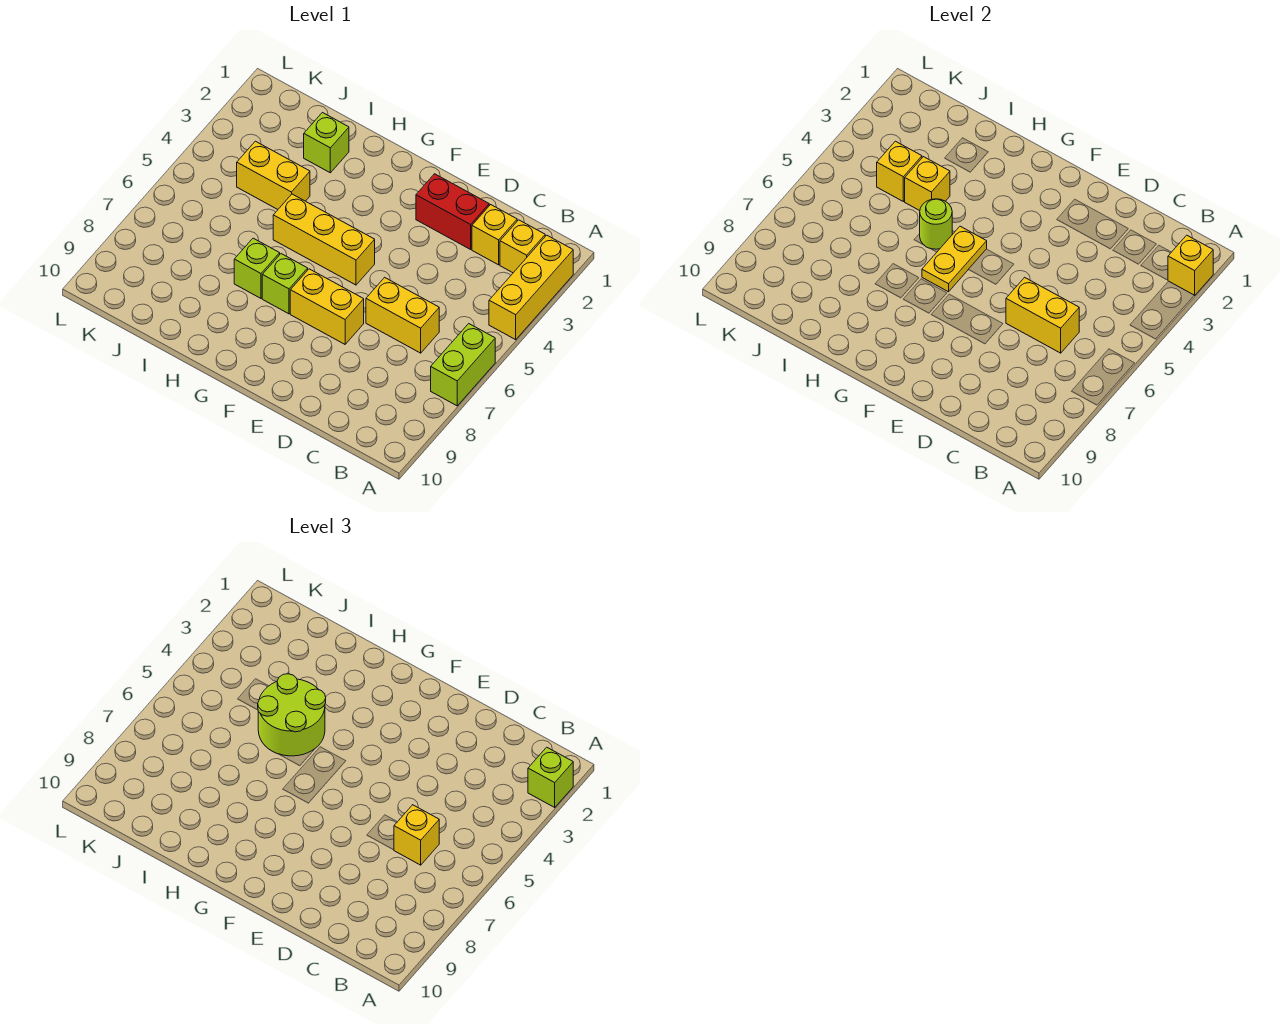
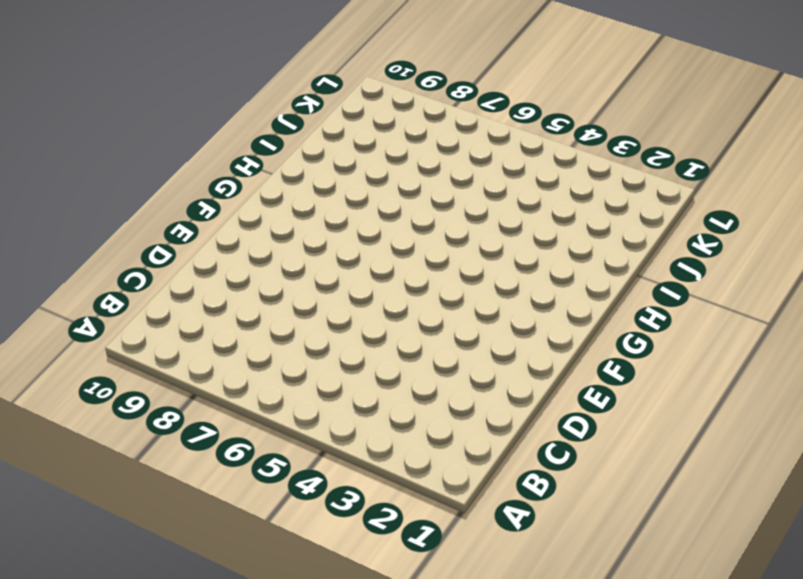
none -> yellow 1x3 brick [489,235,573,340]
none -> lime 1x2 brick [431,324,495,406]
none -> yellow 1x1 brick [500,220,545,273]

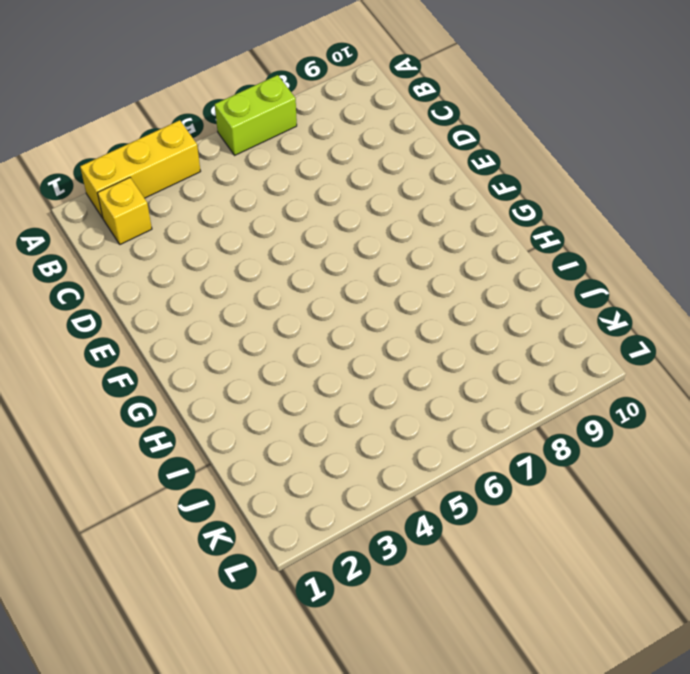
none -> yellow 1x1 brick [472,205,517,265]
none -> yellow 1x2 brick [366,277,439,353]
none -> red 1x2 brick [416,174,489,249]

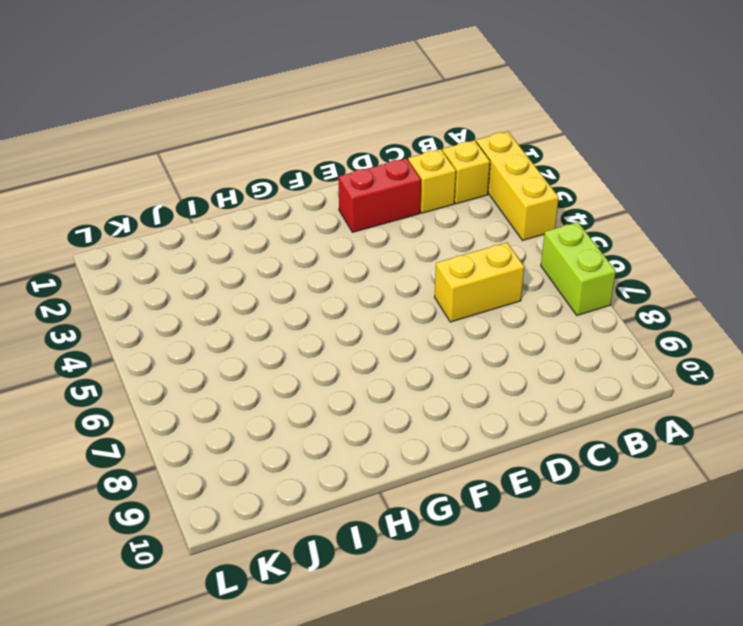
none -> yellow 1x2 brick [290,269,364,344]
none -> yellow 1x3 brick [273,194,375,285]
none -> lime 1x1 brick [262,254,308,314]

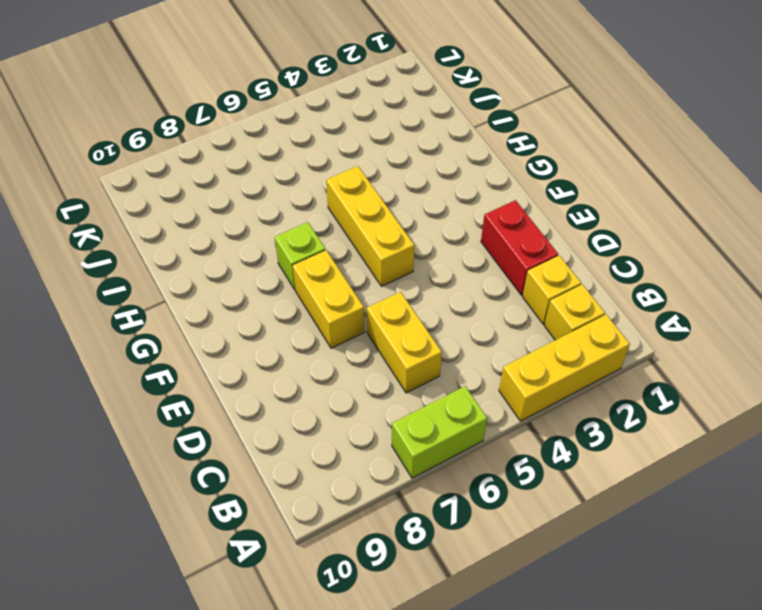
none -> lime 1x1 brick [234,238,280,298]
none -> lime 1x1 brick [304,113,349,173]
none -> yellow 1x2 brick [237,141,310,209]

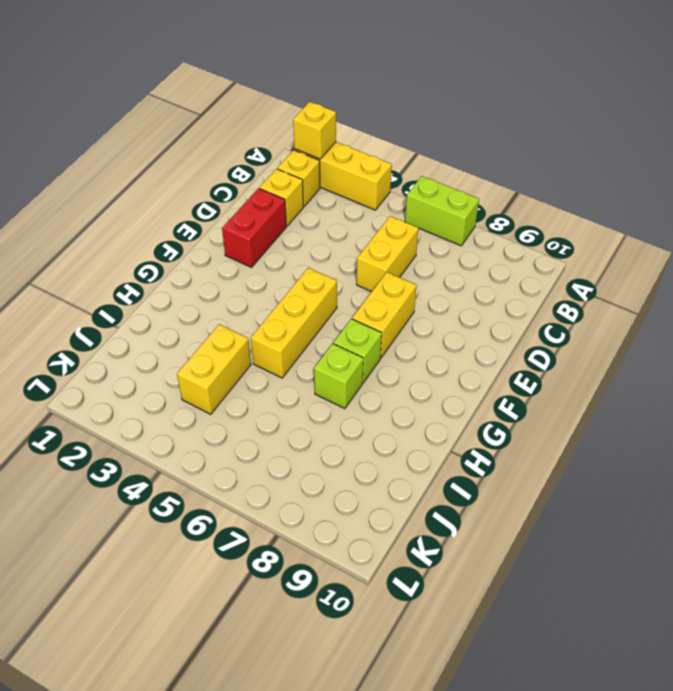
none -> lime 1x1 brick [304,113,349,173]
none -> yellow 1x2 brick [1006,277,1079,353]
none -> yellow 1x2 plate [922,226,987,292]

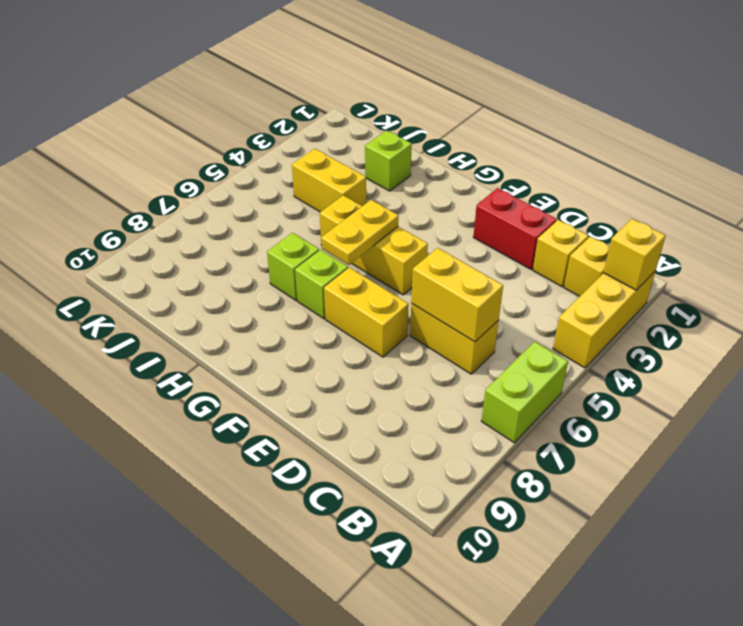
none -> lime 1x1 round brick [920,199,952,249]
none -> yellow 1x1 brick [905,157,950,211]
none -> yellow 1x1 brick [877,141,922,201]

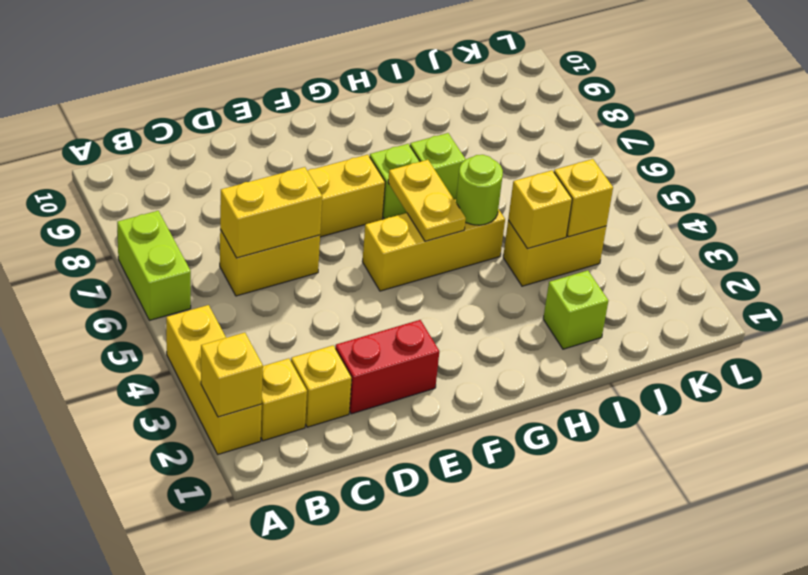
none -> lime 1x1 brick [528,747,573,807]
none -> yellow 1x1 brick [394,805,439,865]
none -> lime 2x2 round brick [258,674,326,756]

